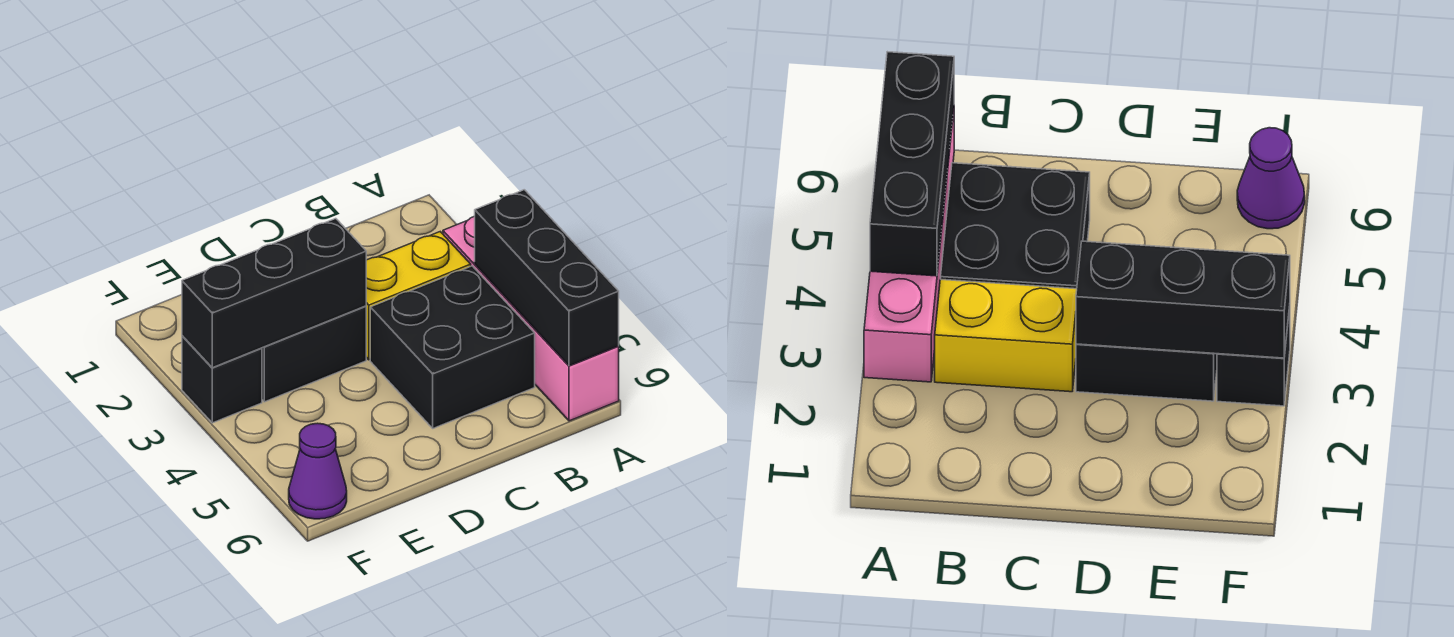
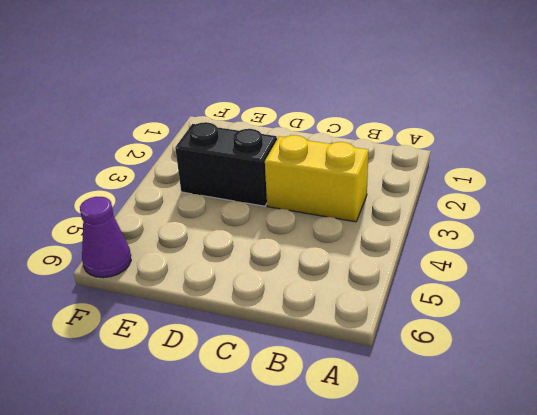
none -> pink 1x4 brick [443,216,619,421]
none -> black 2x2 brick [370,266,535,428]

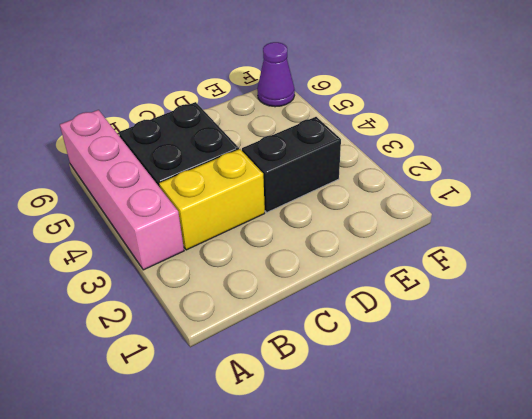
none -> black 1x1 brick [182,336,262,423]
none -> black 1x3 brick [475,190,619,366]

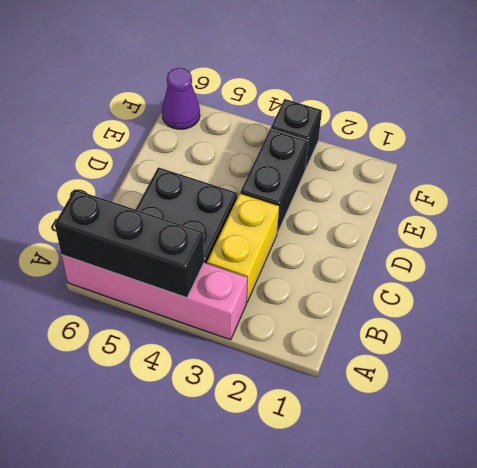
none -> black 1x3 brick [182,219,366,368]

